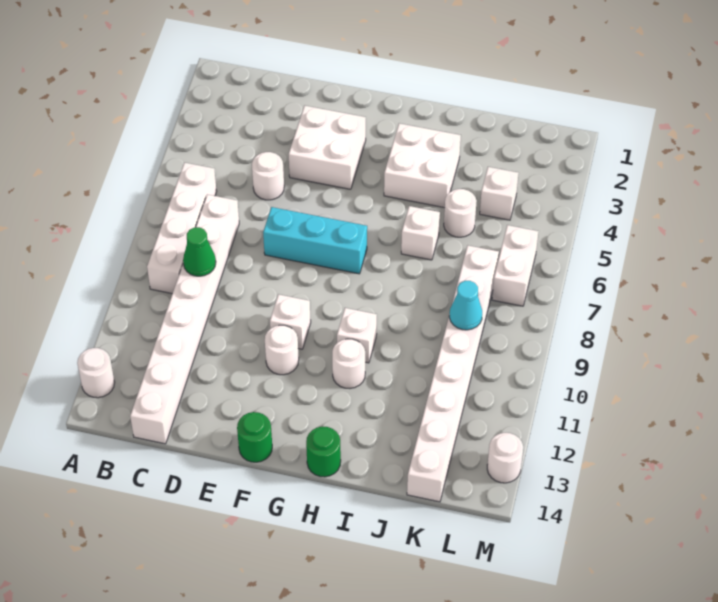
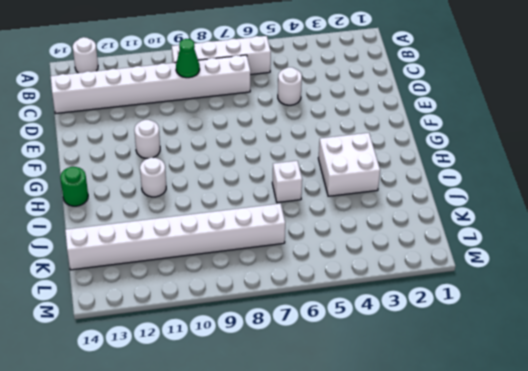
none -> white 2x2 brick [289,106,366,189]
none -> cyan 1x3 brick [263,207,367,274]
none -> white 1x1 brick [270,294,311,349]

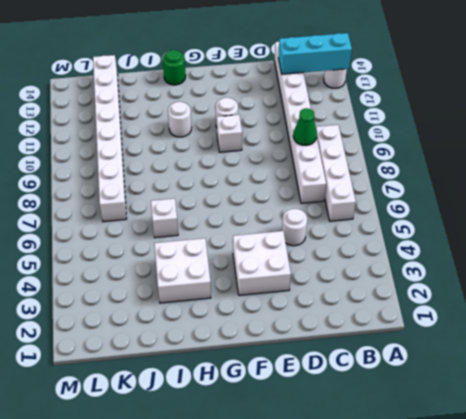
cyan 1x3 brick [278,33,352,74] -> cyan 1x3 brick moved to [263,207,367,274]
none -> green 1x1 round brick [237,412,272,462]
none -> white 1x1 brick [337,308,377,363]
none -> white 1x1 round brick [444,189,477,237]

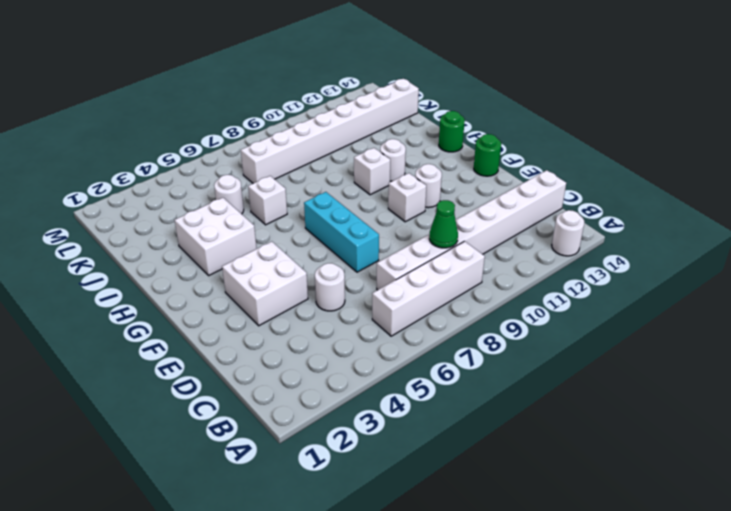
none -> white 1x1 brick [480,167,519,220]
none -> white 1x2 brick [492,225,539,306]
none -> white 1x1 round brick [487,433,523,483]

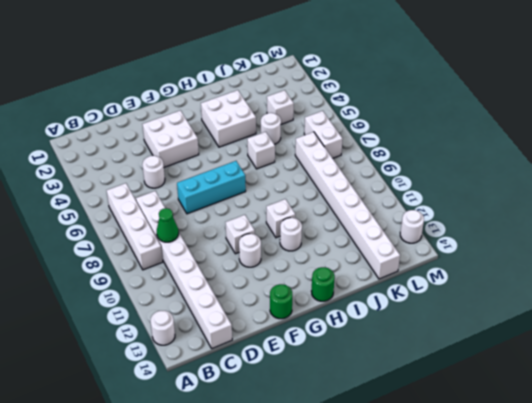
none -> cyan 1x1 cone [449,281,482,330]

